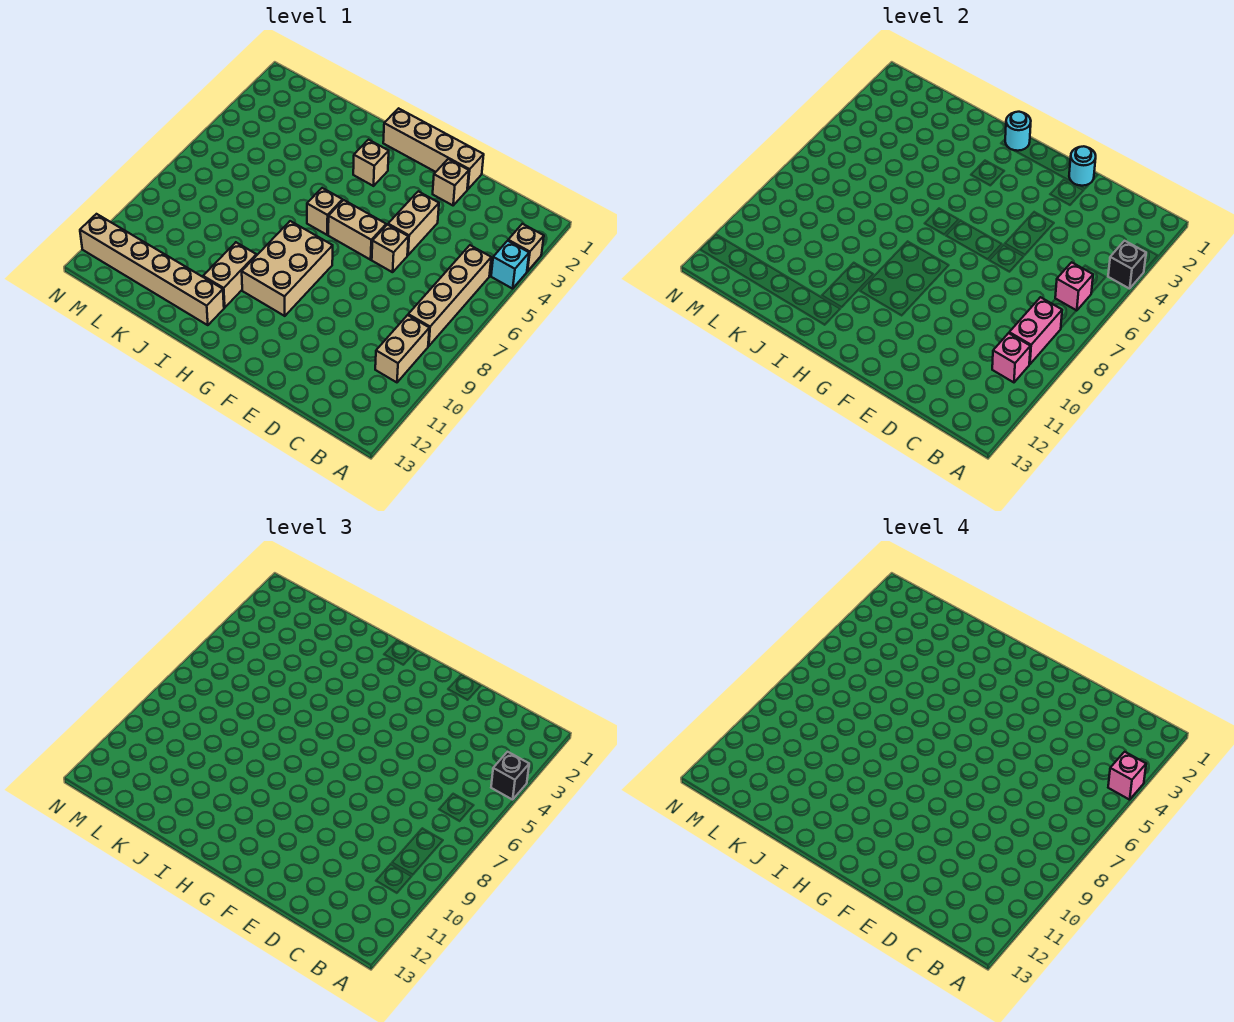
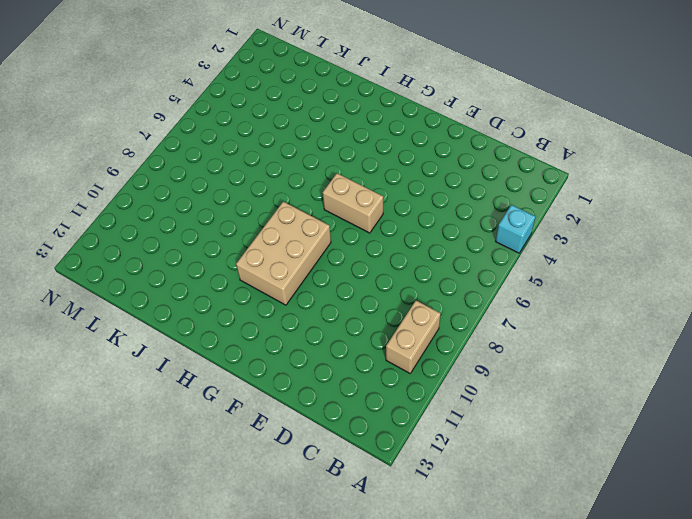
none -> tan 1x1 brick [508,224,544,271]
none -> tan 1x4 brick [408,245,491,346]
none -> tan 1x4 brick [383,108,484,189]

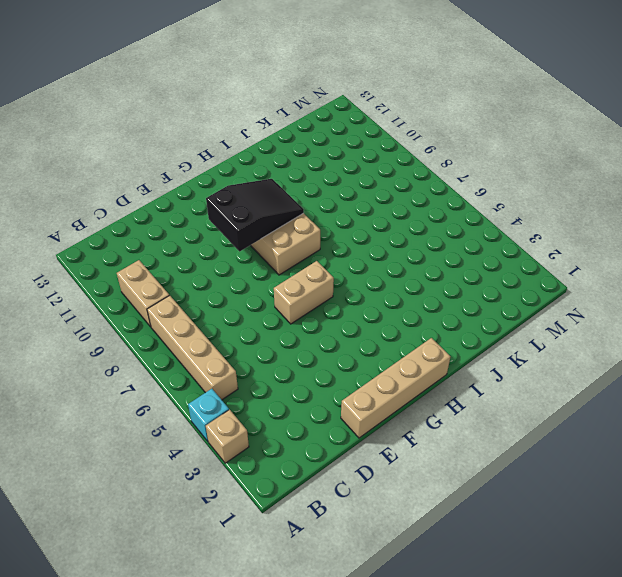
black 2x3 slope [206,179,304,251] -> none
none -> tan 1x1 brick [433,159,469,205]
none -> tan 1x2 brick [388,191,439,255]
none -> tan 1x1 brick [372,225,408,272]

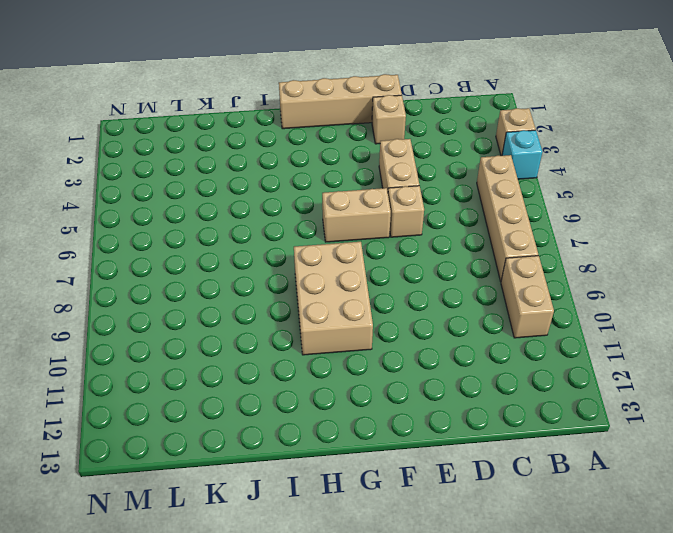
none -> tan 1x1 brick [353,140,389,186]
none -> tan 1x1 brick [307,188,343,235]
none -> tan 1x2 brick [203,242,256,308]

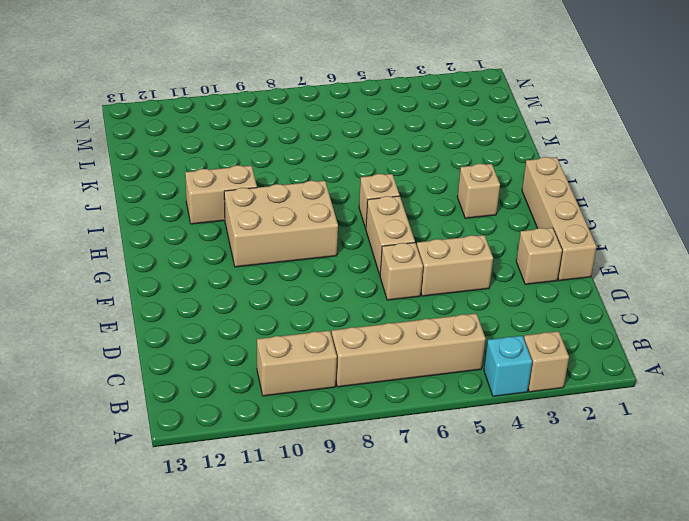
none -> tan 1x6 brick [80,214,224,325]
none -> black 1x1 brick [1108,241,1146,289]
none -> pink 1x1 brick [1055,262,1093,311]

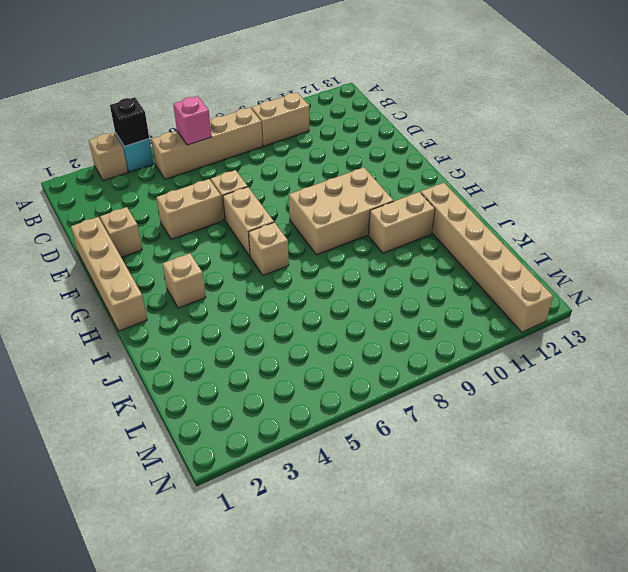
none -> pink 1x2 brick [1009,297,1062,364]
none -> pink 1x1 brick [992,333,1030,382]
none -> cyan 1x1 round brick [1069,146,1096,186]

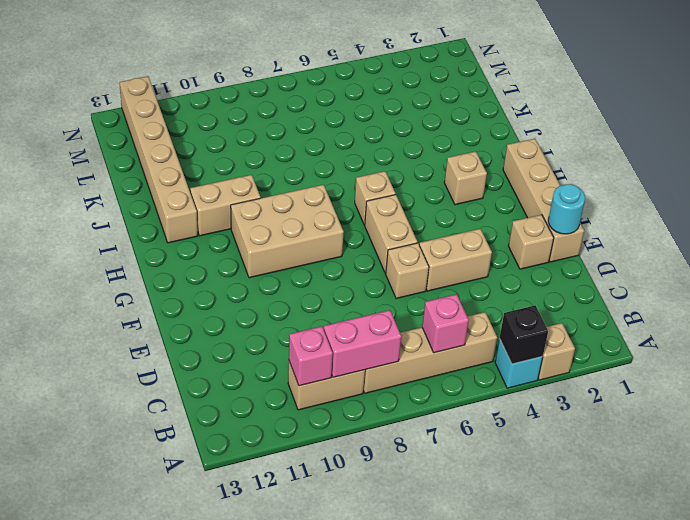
none -> cyan 1x1 round brick [1005,112,1031,151]
none -> black 1x1 brick [491,752,529,800]
none -> pink 1x1 brick [1108,752,1146,800]

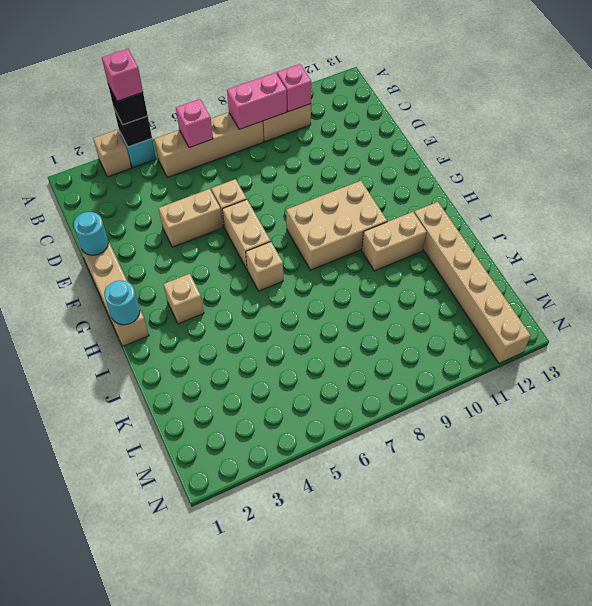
none -> tan 1x1 brick [433,159,469,205]

